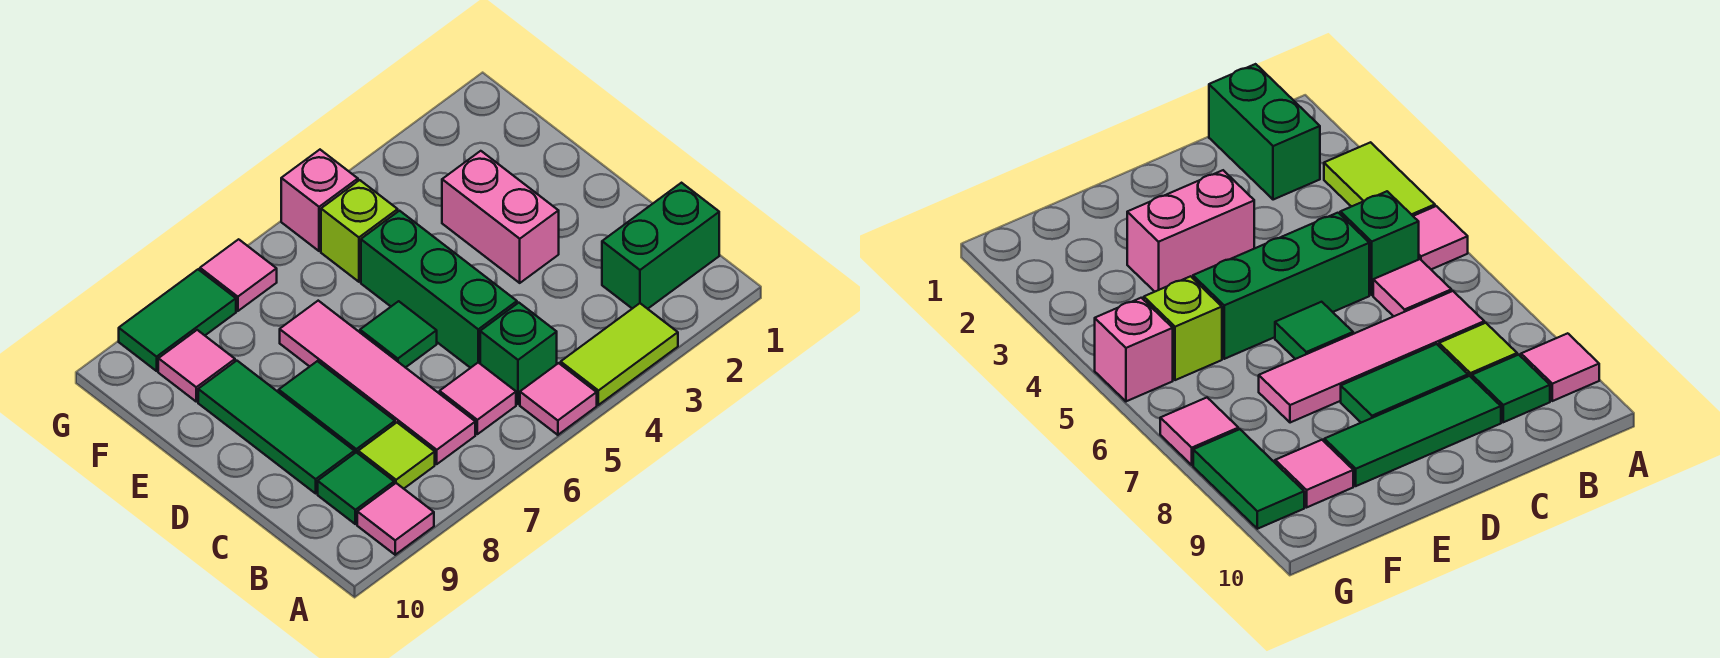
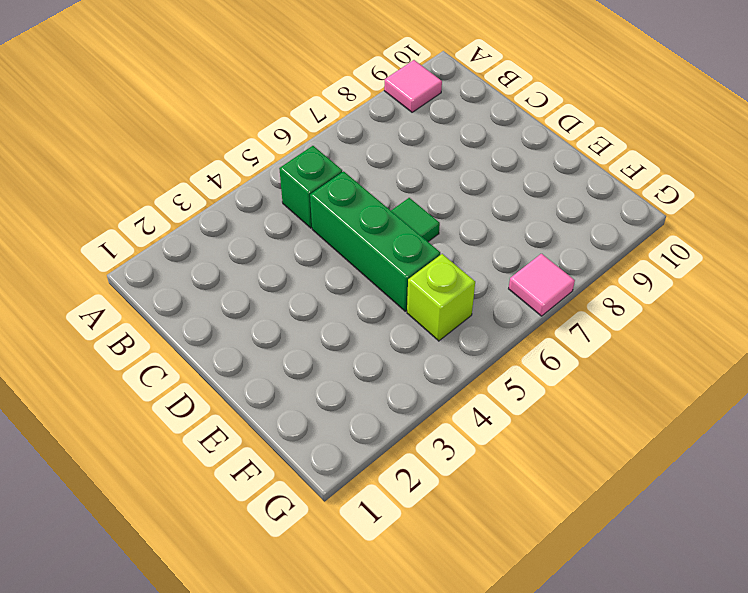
none -> lime 1x2 tile [561,303,678,405]
none -> pink 1x1 tile [520,363,597,435]
none -> green 1x2 brick [602,183,719,309]

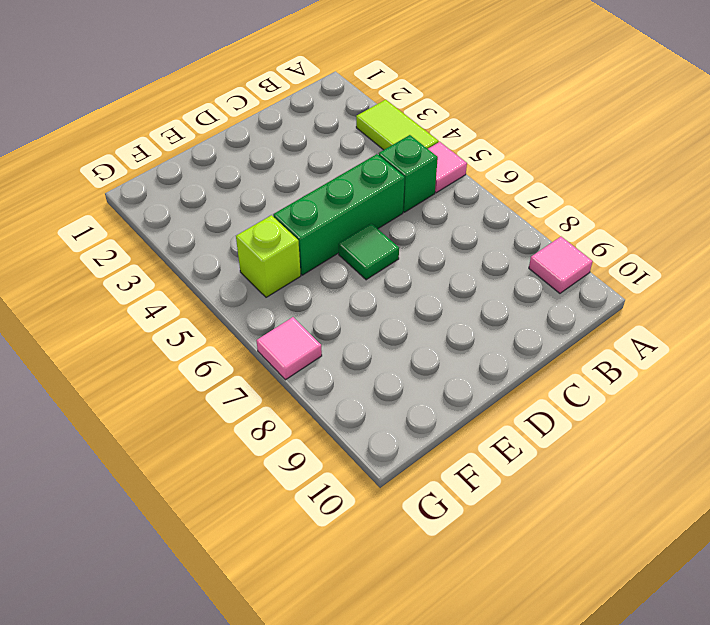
none -> green 1x2 brick [602,183,719,309]
none -> pink 1x1 tile [440,363,516,434]
none -> pink 1x4 tile [280,301,475,464]

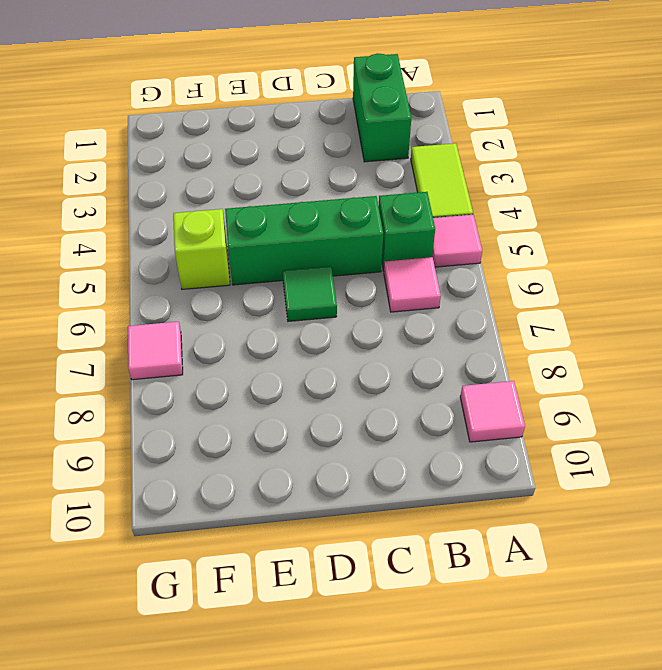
none -> pink 1x4 tile [280,301,475,464]
none -> lime 1x1 tile [358,423,435,489]
none -> green 1x1 tile [318,452,394,524]

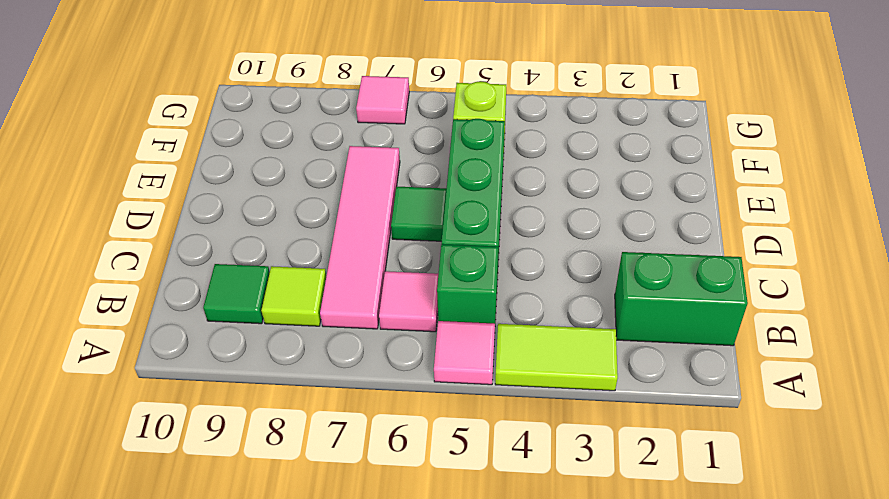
none -> pink 1x1 tile [357,483,434,555]
none -> green 1x2 tile [279,361,395,453]
none -> green 1x3 tile [198,361,354,493]

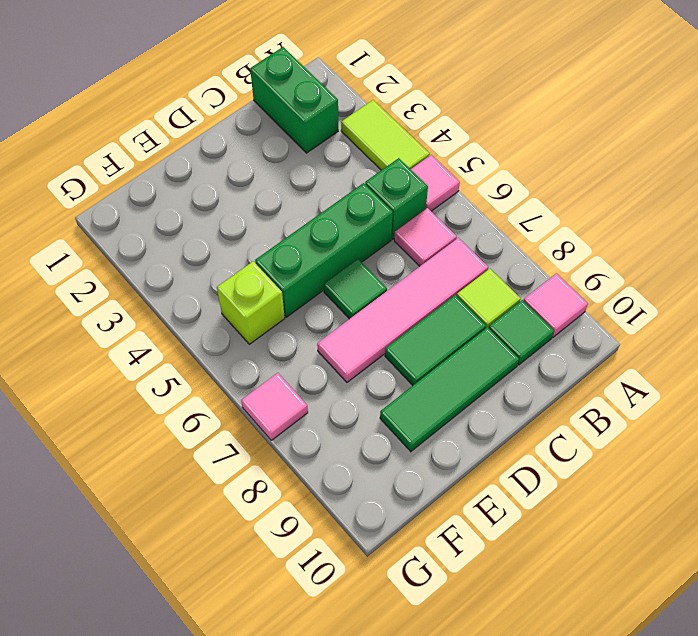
none -> pink 1x2 brick [442,151,559,283]
none -> pink 1x1 tile [158,330,235,402]
none -> pink 1x1 brick [281,150,358,251]

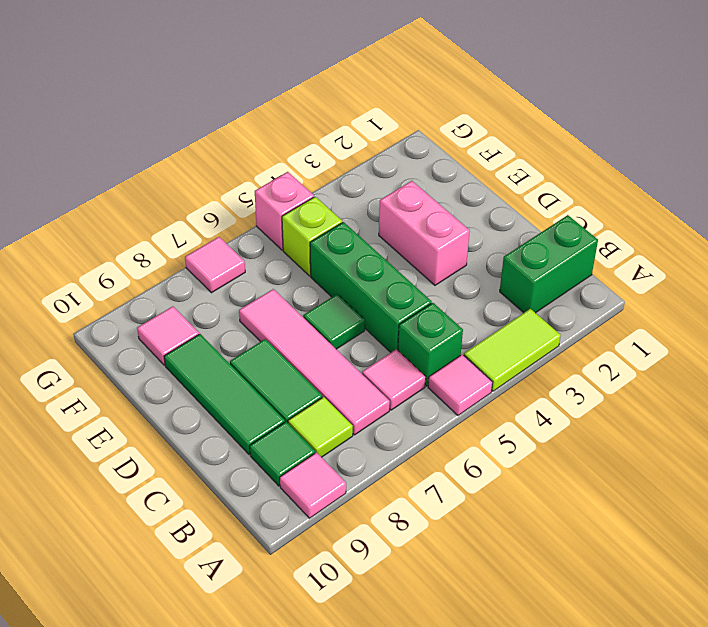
none -> green 1x2 tile [119,269,236,371]

